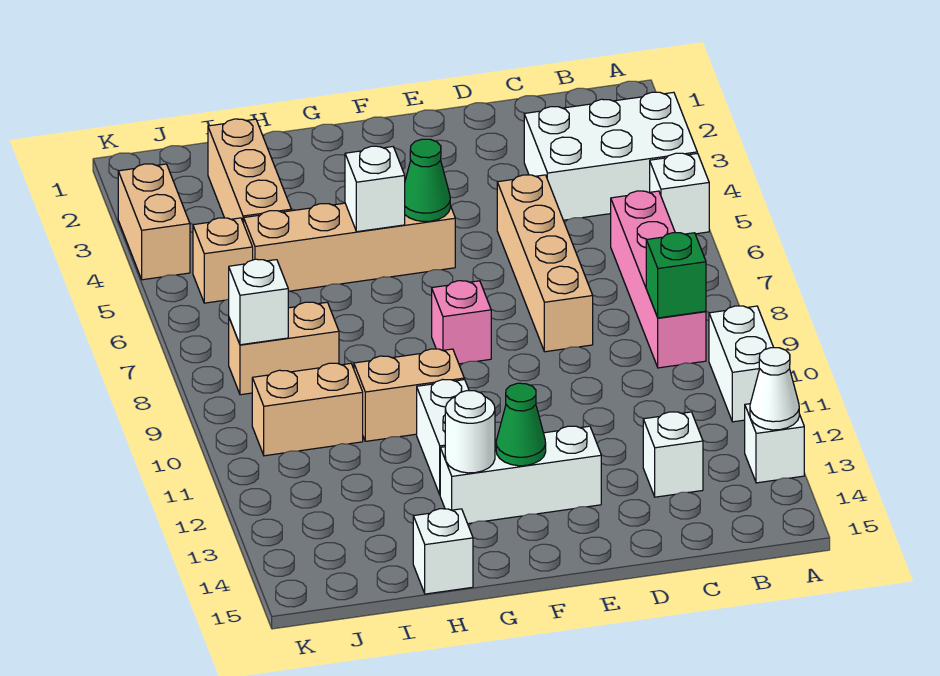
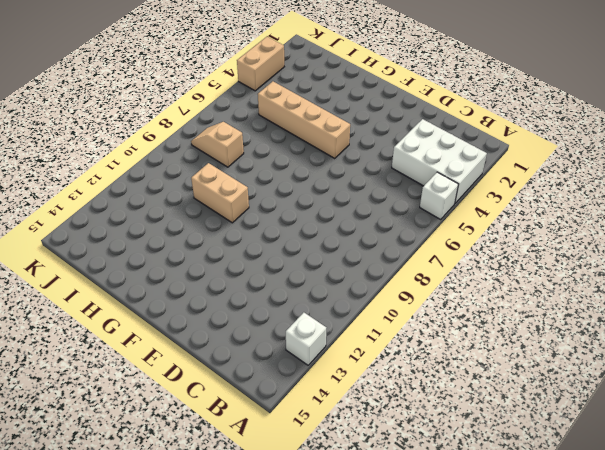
tan 1x2 slope [191,122,244,167] -> tan 1x2 brick [229,302,339,395]
none -> white 1x2 brick [709,306,774,422]
none -> pink 1x4 brick [611,191,706,368]
none -> white 1x1 brick [643,412,703,497]

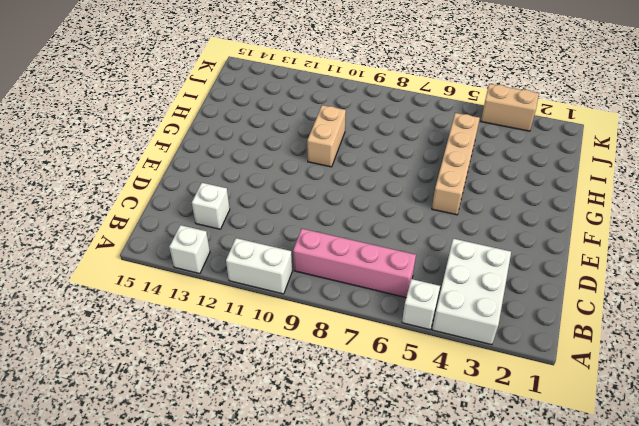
none -> tan 1x4 brick [497,175,593,352]
none -> white 1x3 brick [440,426,601,524]
none -> pink 1x1 brick [432,281,491,364]

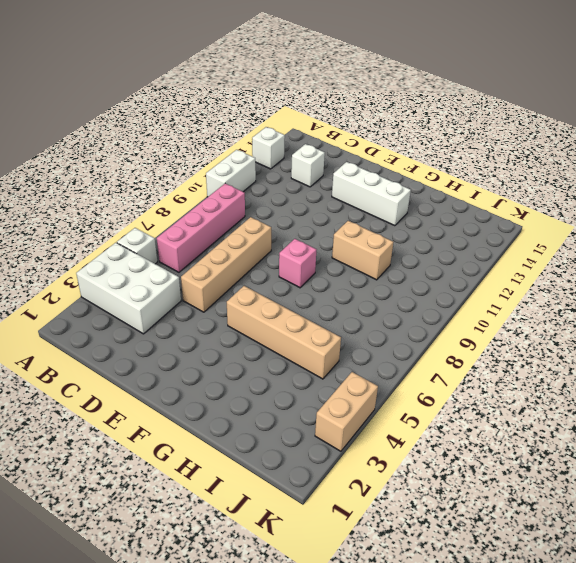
none -> white 1x2 brick [417,380,469,494]
none -> white 1x1 brick [413,509,473,594]
none -> tan 1x3 brick [208,119,291,223]

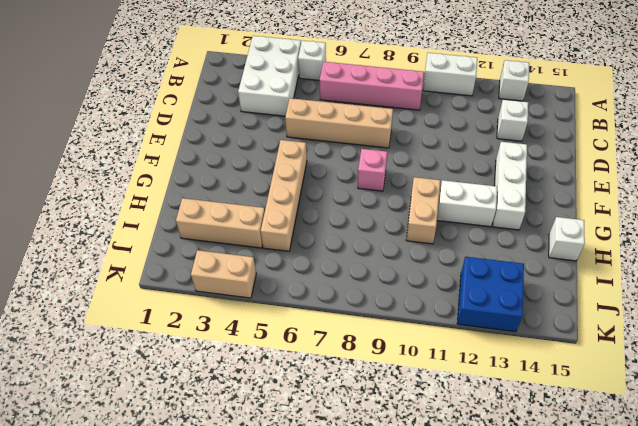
blue 2x2 brick [457,257,524,332] -> none
none -> tan 1x2 brick [229,302,339,395]
none -> tan 1x2 brick [252,363,363,456]
none -> tan 1x1 brick [193,218,253,303]

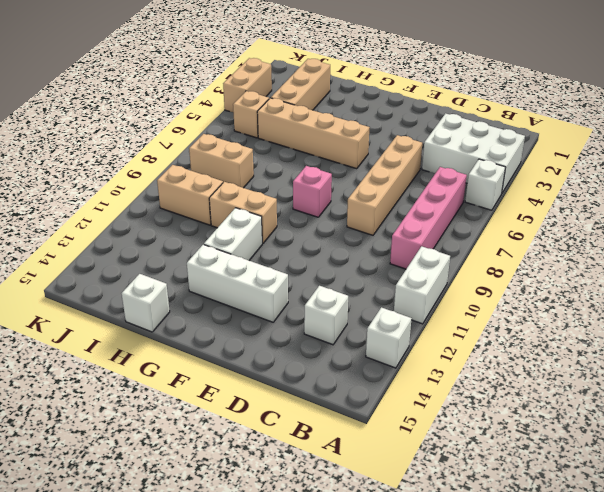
none -> white 1x1 cone [750,348,799,430]
none -> green 1x1 brick [646,233,706,318]
none -> green 1x1 cone [405,139,450,222]

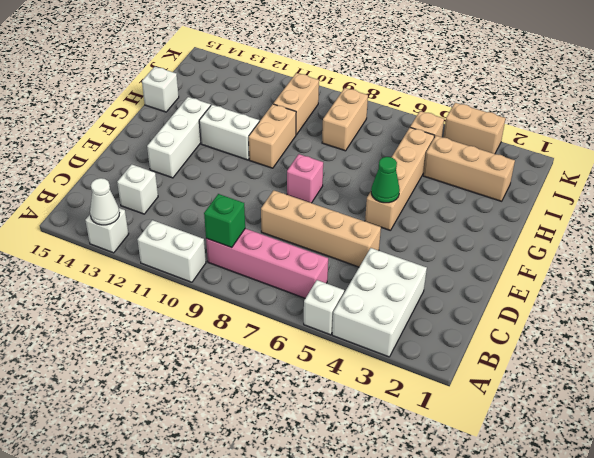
none -> green 1x1 cone [496,383,546,466]
none -> white 1x1 brick [345,146,405,232]
none -> white 1x1 round brick [445,391,495,473]

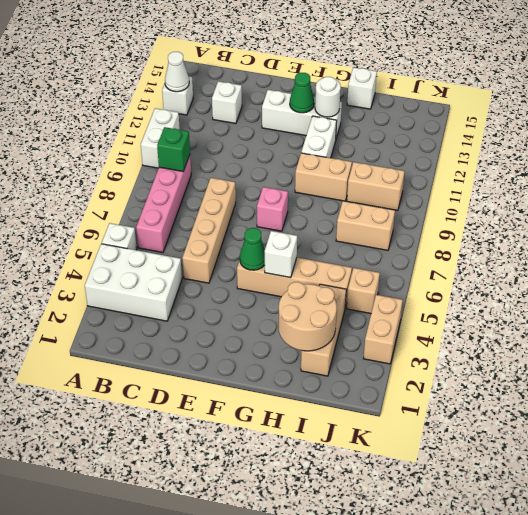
tan 2x2 round brick [279,282,337,351] -> none
none -> white 1x1 brick [229,259,288,345]

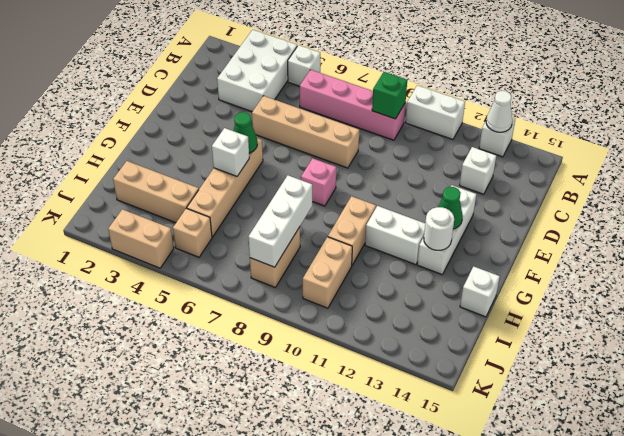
white 1x3 brick [249,175,312,267] -> white 1x1 brick [229,259,288,345]

